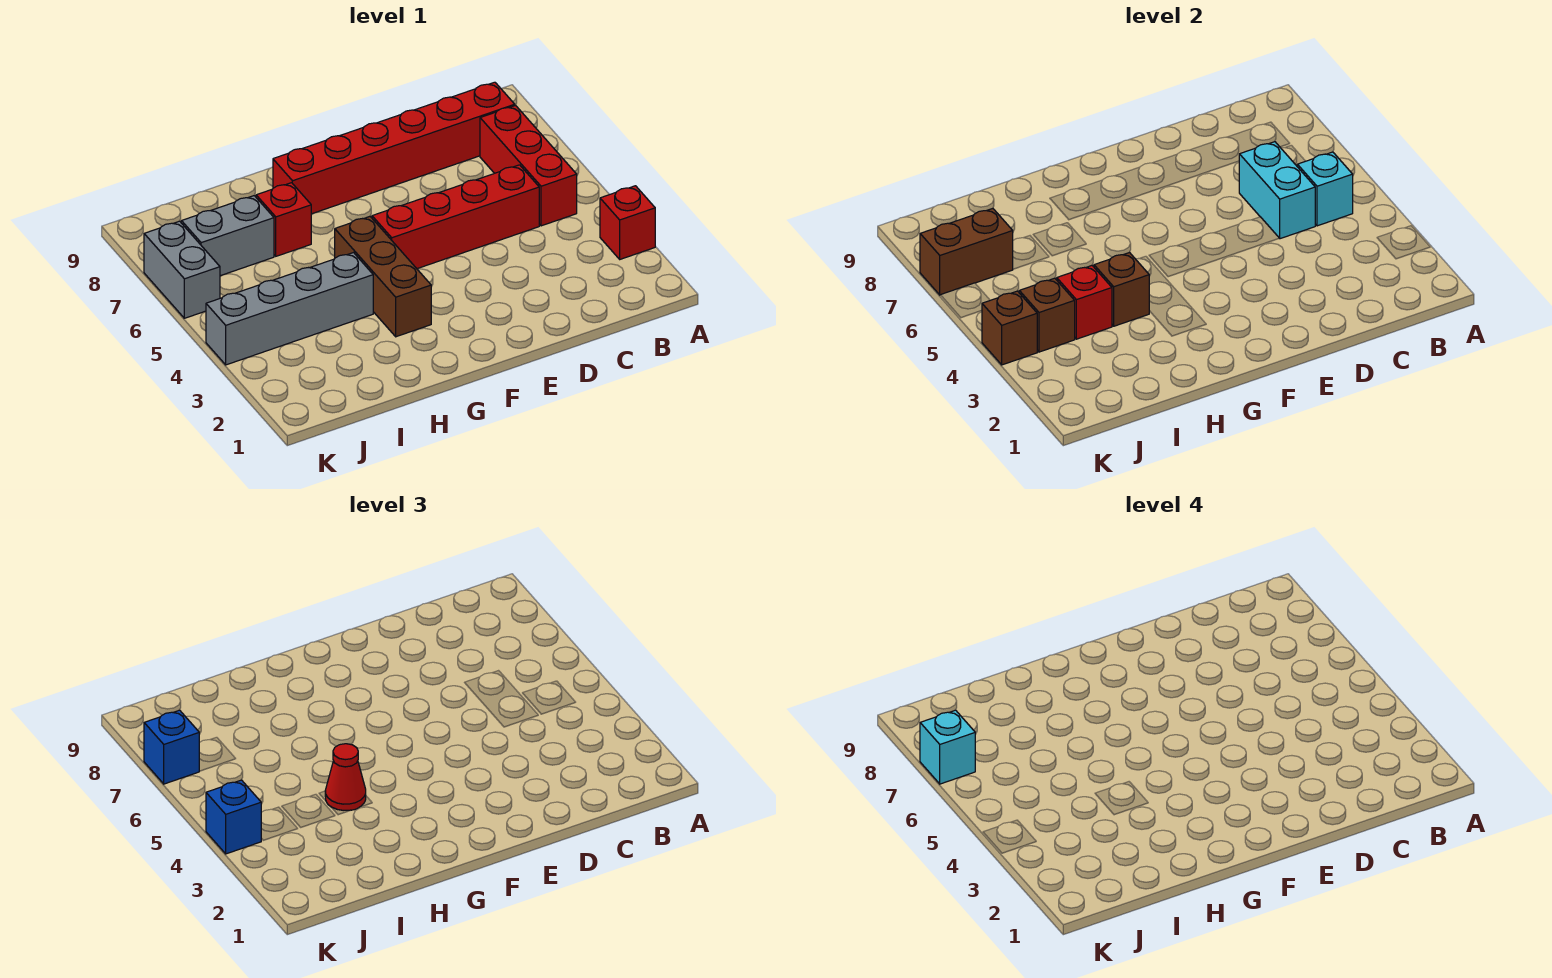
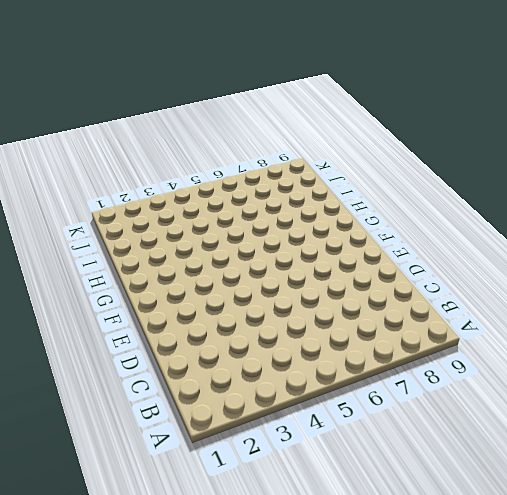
none -> red 1x1 brick [600,186,655,259]
none -> red 1x3 brick [480,105,577,226]
none -> red 1x6 brick [273,82,515,214]

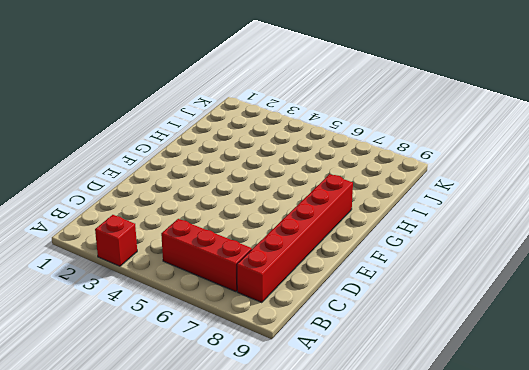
none -> red 1x4 brick [372,165,539,269]
none -> brown 1x3 brick [335,217,431,337]
none -> grey 1x4 brick [206,253,373,365]

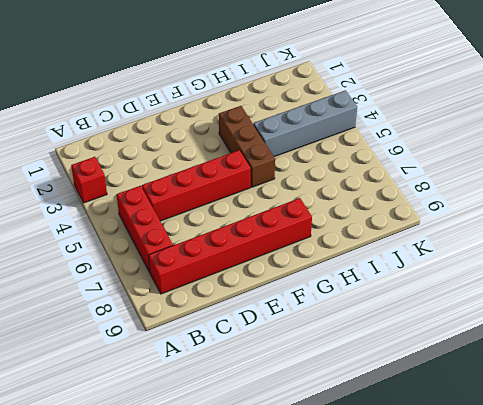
none -> red 1x1 brick [256,183,311,256]
none -> grey 1x2 brick [181,196,274,276]
none -> grey 1x2 brick [144,221,220,318]

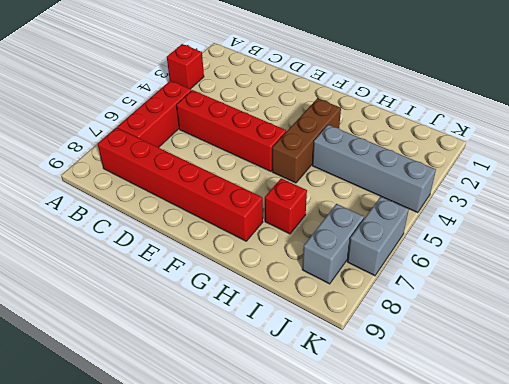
grey 1x2 brick [302,204,364,284] -> grey 1x2 brick turned to [181,196,274,276]
none -> cyan 1x1 brick [1297,152,1353,226]
none -> cyan 1x2 brick [1239,142,1315,239]
none -> brown 1x1 brick [1094,252,1149,326]

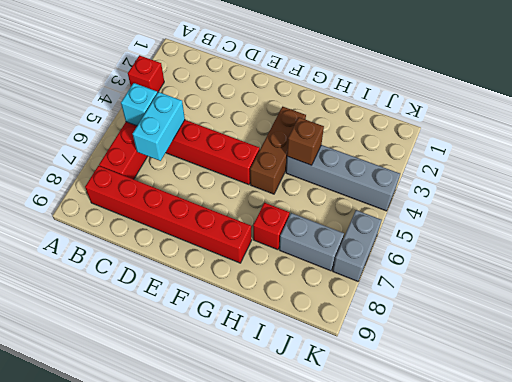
none -> red 1x1 brick [1057,266,1112,339]
none -> brown 1x1 brick [1019,278,1075,352]
none -> brown 1x2 brick [920,209,1013,295]

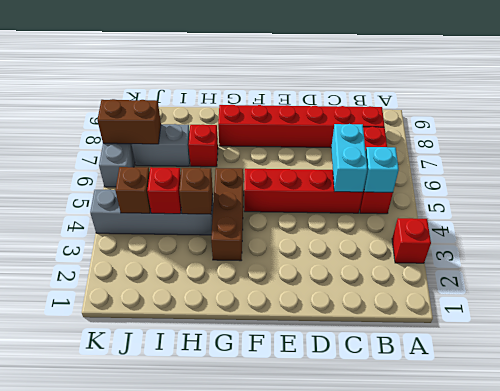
none -> brown 1x1 brick [982,291,1037,365]
none -> red 1x1 cone [325,744,366,811]
none -> blue 1x1 brick [206,780,261,854]

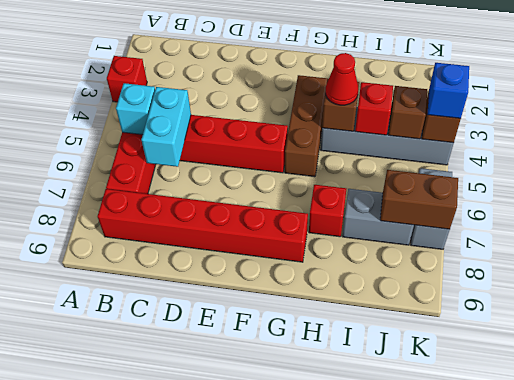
none -> blue 1x1 brick [144,710,199,784]
none -> cyan 1x1 brick [920,710,975,784]

